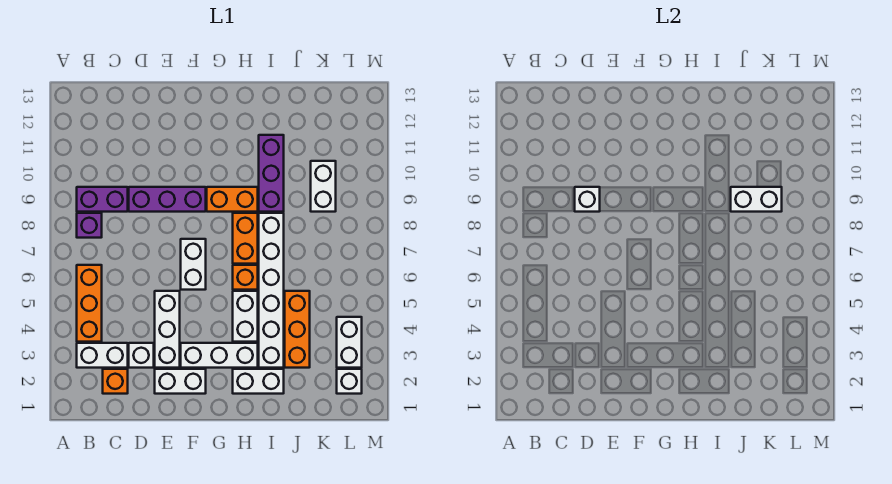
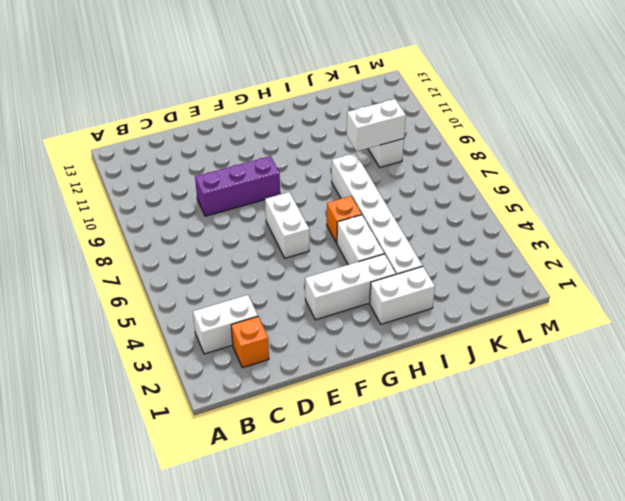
none -> orange 1x3 brick [77,265,102,342]
none -> purple 1x1 brick [77,213,102,238]
none -> purple 1x2 brick [77,187,128,212]

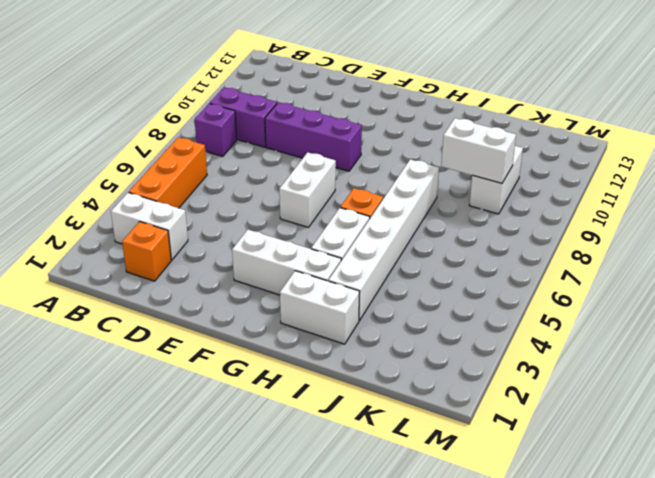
none -> white 1x1 brick [129,343,154,368]
none -> white 1x2 brick [155,369,206,394]
none -> white 1x3 brick [155,291,180,368]

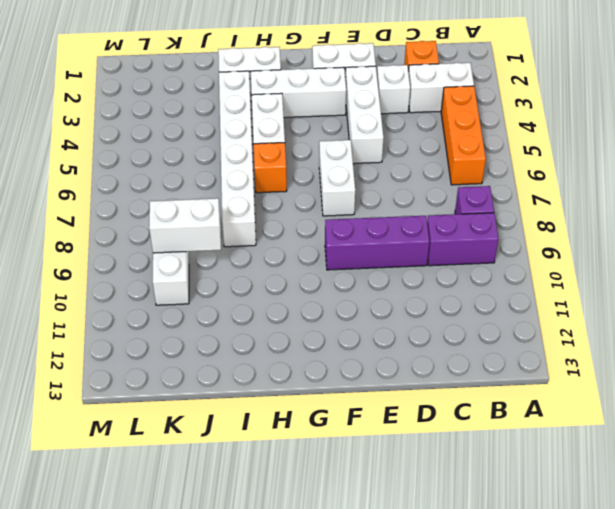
none -> orange 1x2 brick [207,187,258,212]
none -> orange 1x2 brick [233,213,258,264]
none -> purple 1x3 brick [259,135,284,212]

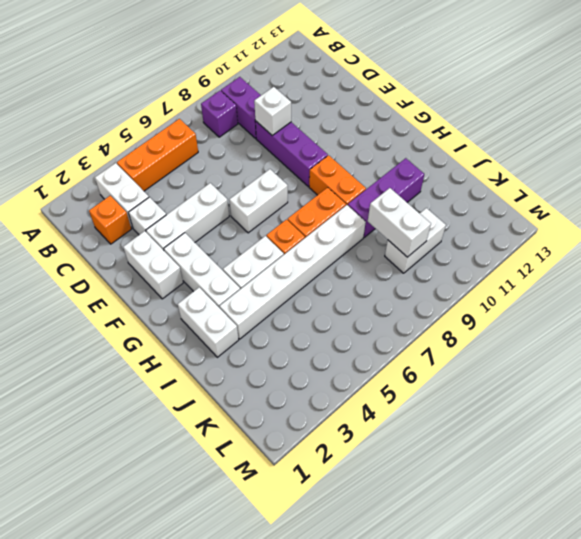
none -> orange 1x3 brick [285,291,310,368]
none -> white 1x1 brick [337,369,362,394]
none -> white 1x2 brick [337,317,362,368]

